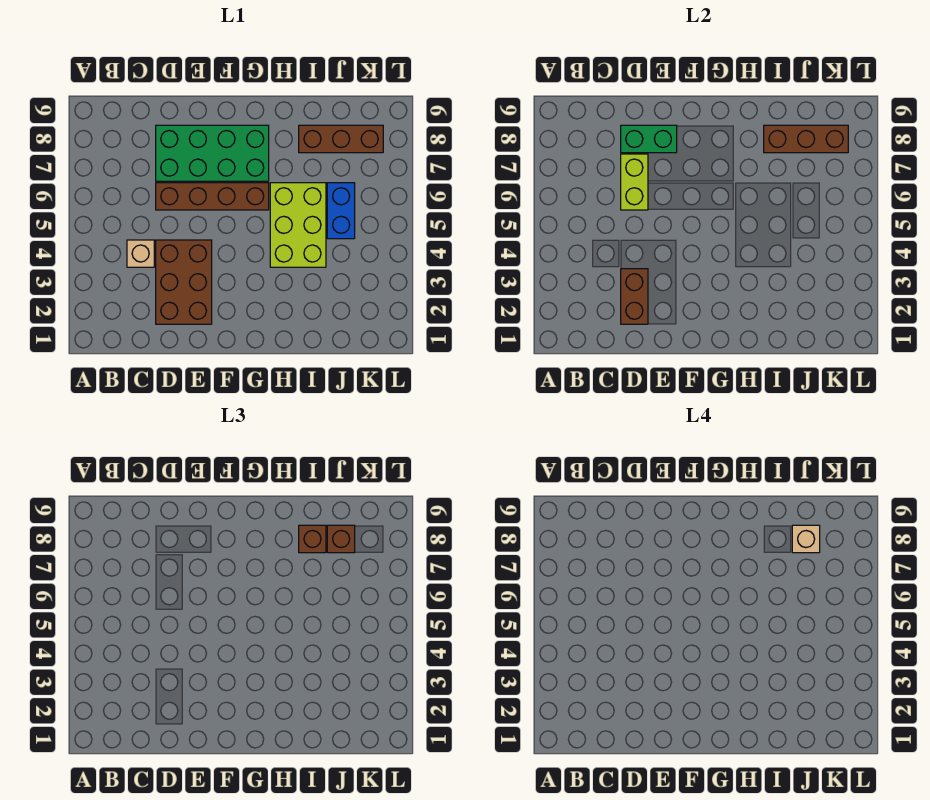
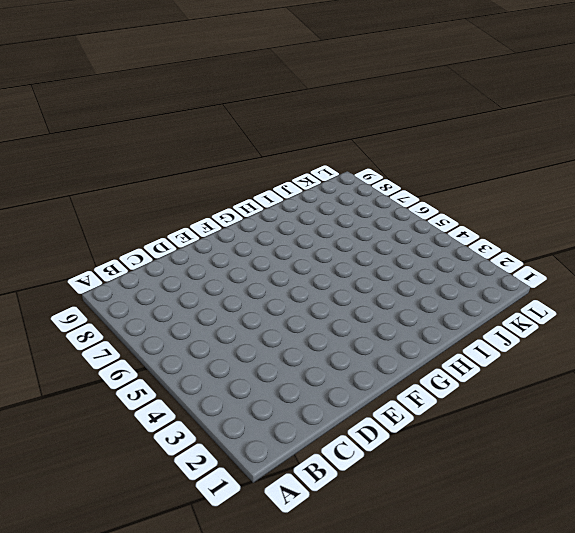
none -> tan 1x1 brick [127,240,154,267]
none -> brown 2x3 brick [156,240,212,324]
none -> brown 1x4 brick [156,183,269,210]

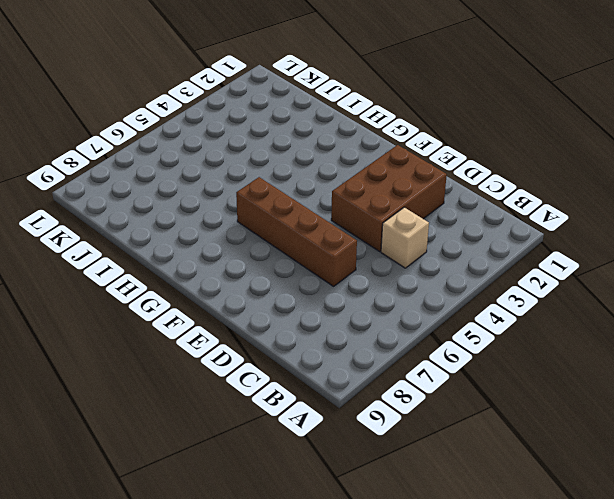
none -> green 2x4 brick [156,125,269,181]
none -> lime 2x3 brick [270,183,326,267]
none -> brown 1x3 brick [299,125,383,153]

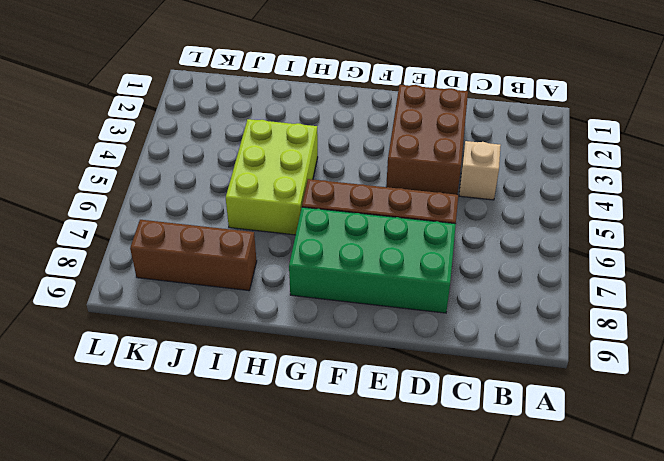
none -> blue 1x2 brick [327,183,355,239]
none -> brown 1x2 brick [621,269,648,324]
none -> lime 1x2 brick [621,154,648,210]

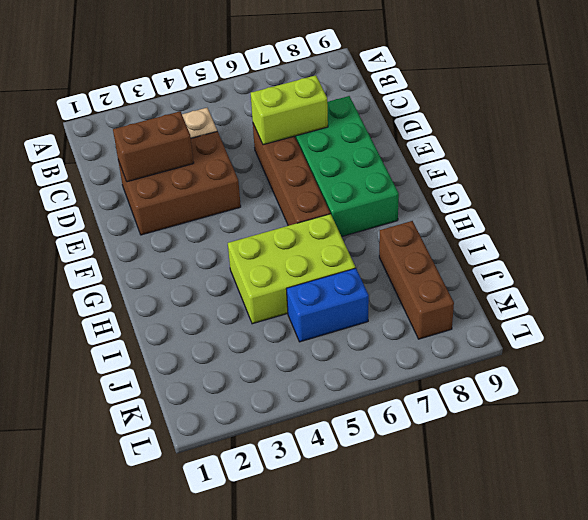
none -> green 1x2 brick [621,125,677,153]
none -> brown 1x3 brick [764,125,848,153]
none -> brown 1x1 brick [299,525,326,553]

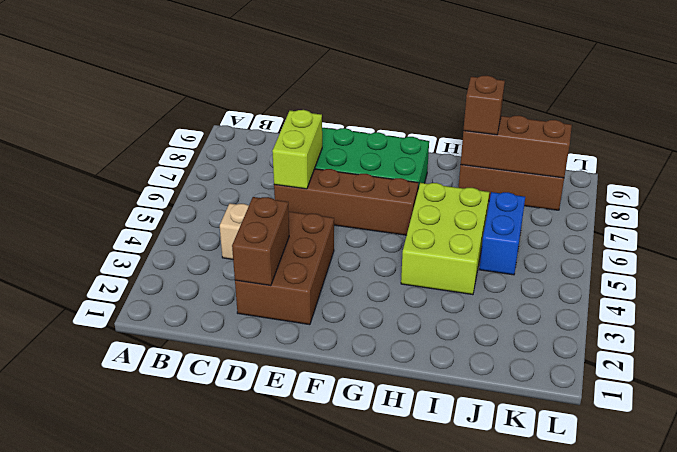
none -> green 1x2 brick [621,125,677,153]
none -> brown 1x1 brick [327,525,355,553]
none -> tan 1x1 brick [792,525,820,553]

